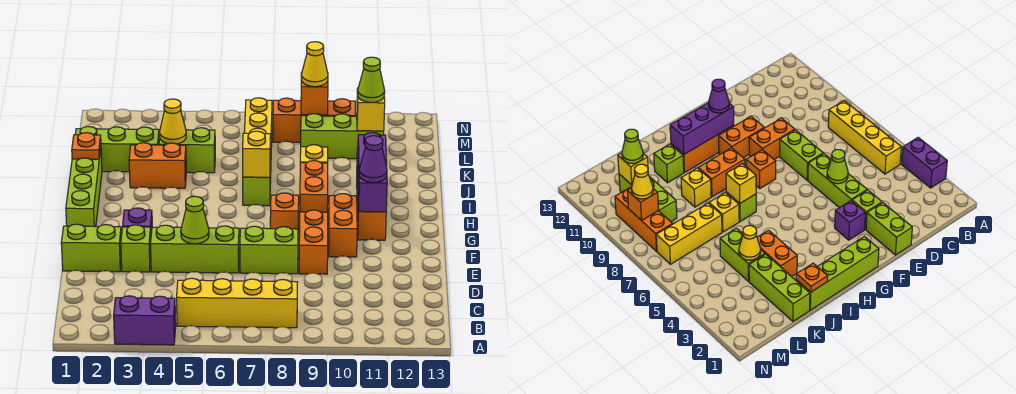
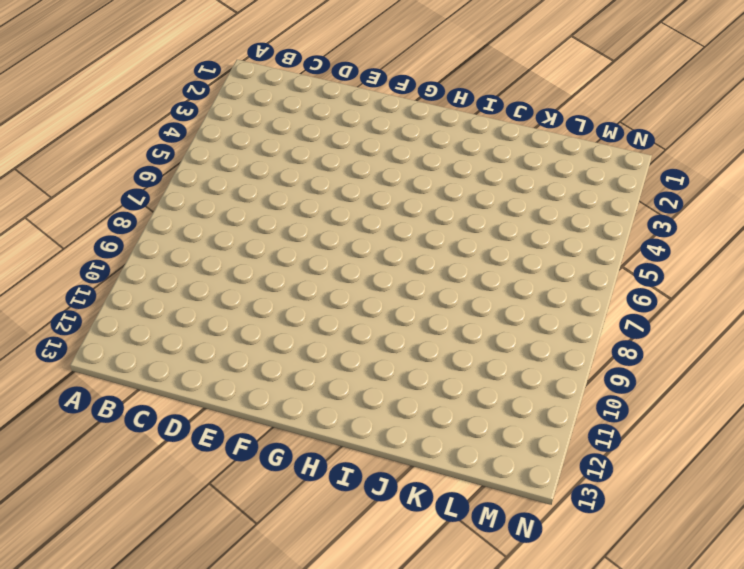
none -> purple 1x2 brick [114,296,176,345]
none -> yellow 1x4 brick [177,278,297,328]
none -> lime 1x2 brick [61,224,121,272]
none -> lime 1x1 brick [121,225,151,272]

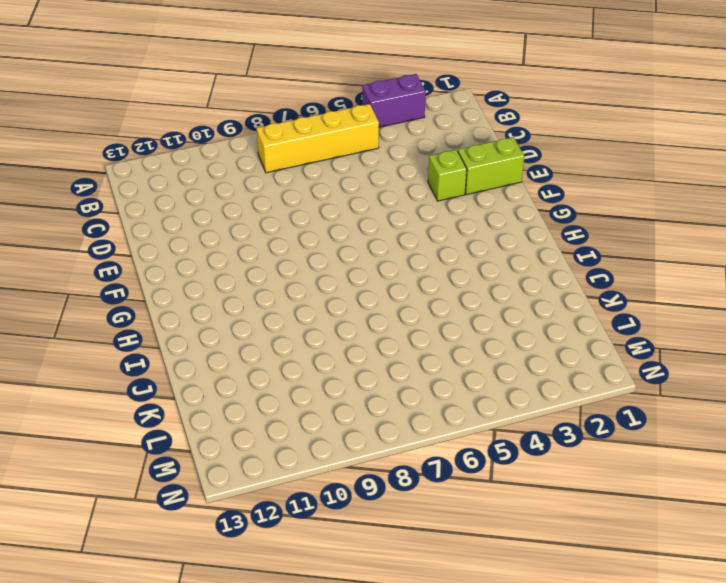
none -> lime 1x3 brick [151,225,239,273]
none -> lime 1x2 brick [240,226,298,274]
none -> orange 1x2 brick [299,210,328,274]
none -> purple 1x1 brick [123,208,152,233]

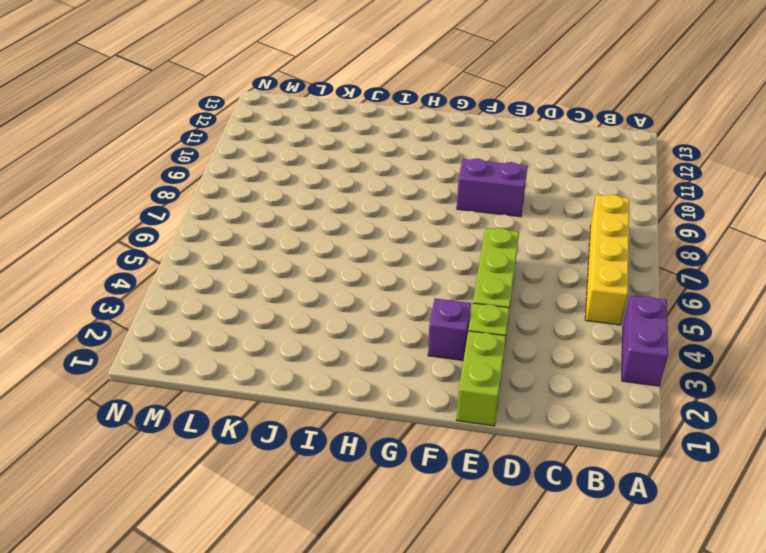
purple 1x2 brick [457,158,528,217] -> orange 1x2 brick [299,210,328,274]
none -> lime 1x2 brick [240,226,298,274]
none -> orange 1x2 brick [329,194,357,257]
none -> lime 1x4 brick [66,149,102,227]
none -> orange 1x1 brick [270,193,299,229]

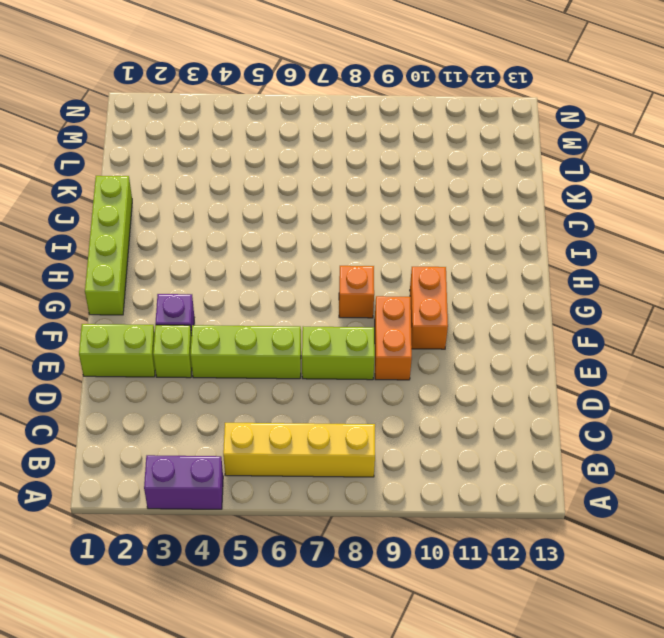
none -> orange 1x3 brick [357,166,386,240]
none -> orange 1x2 brick [300,161,328,212]
none -> lime 1x1 brick [243,177,270,206]
none -> orange 1x2 brick [129,143,186,188]

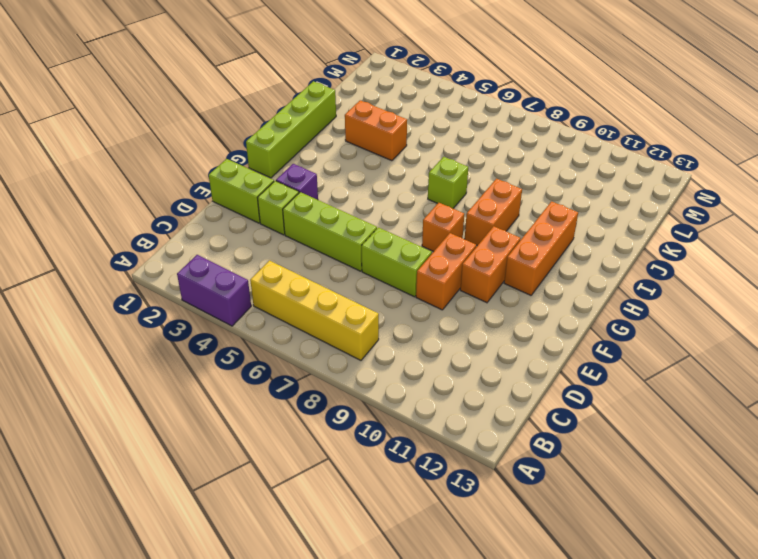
none -> yellow 1x1 brick [709,193,739,232]
none -> yellow 1x1 brick [300,145,328,163]
none -> lime 1x1 brick [654,144,684,183]
none -> lime 1x3 brick [75,127,159,172]

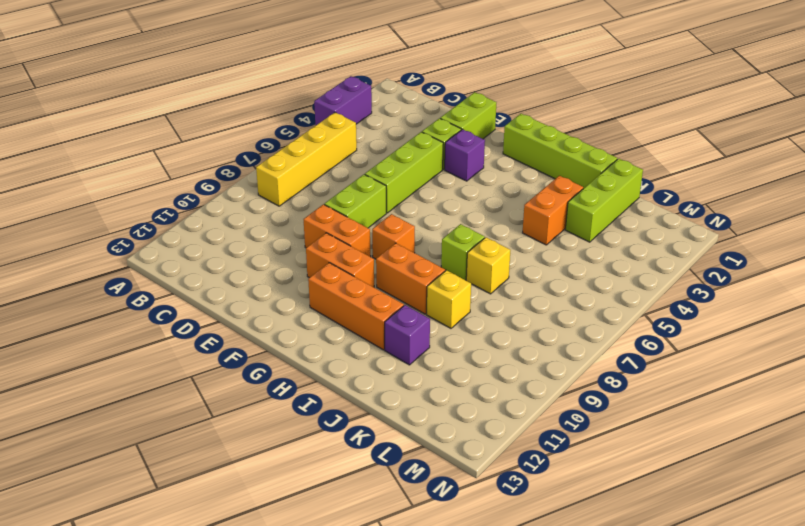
purple 1x1 brick [385,305,430,365] -> lime 1x1 brick [654,144,684,183]
none -> lime 1x2 brick [159,128,215,173]
none -> yellow 1x3 brick [244,98,272,161]
none -> lime 1x3 brick [301,114,384,159]
none -> orange 1x3 brick [273,98,355,143]

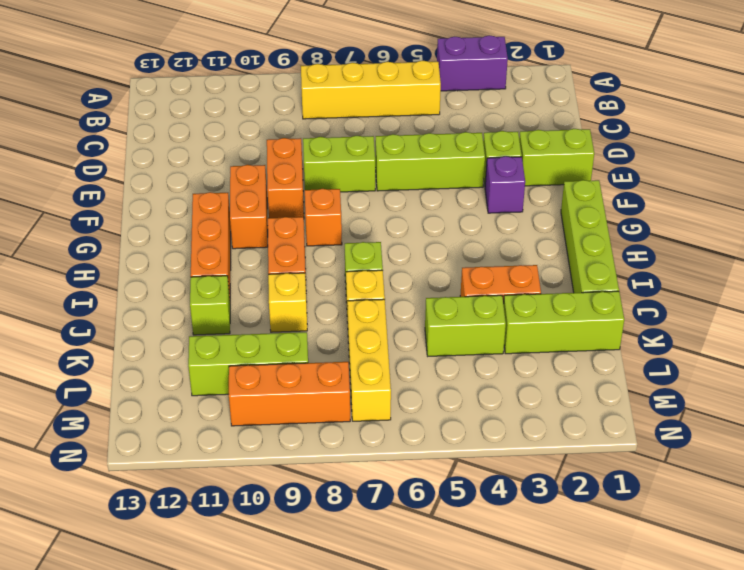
none -> lime 1x1 cone [181,196,209,244]
none -> purple 1x3 brick [358,133,387,212]
none -> yellow 1x1 brick [243,131,271,177]
none -> orange 1x1 plate [72,133,101,159]

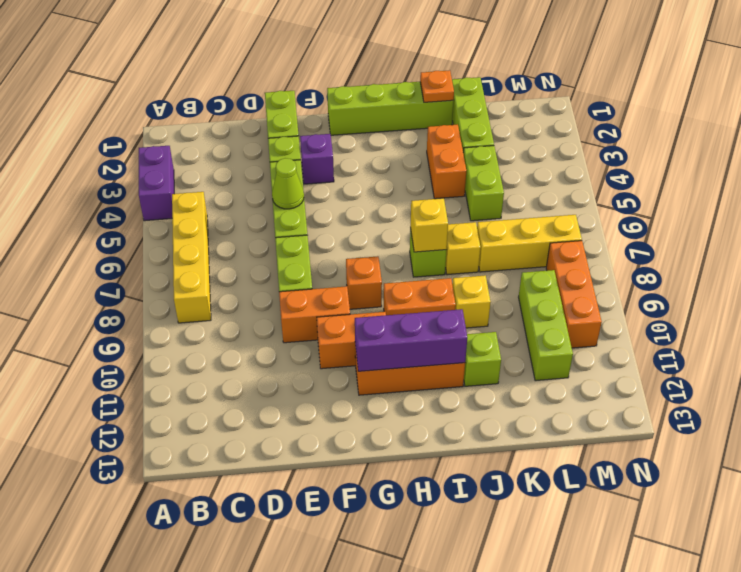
none -> yellow 1x1 cone [160,99,186,144]
none -> yellow 1x1 brick [357,88,385,131]
none -> orange 1x1 brick [301,73,328,115]
none -> purple 1x1 cone [359,136,387,183]

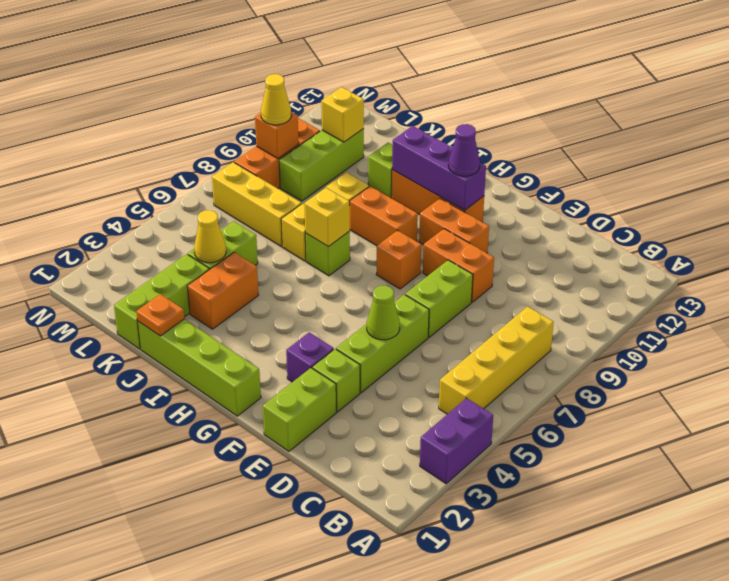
none -> lime 1x1 cone [358,57,385,102]

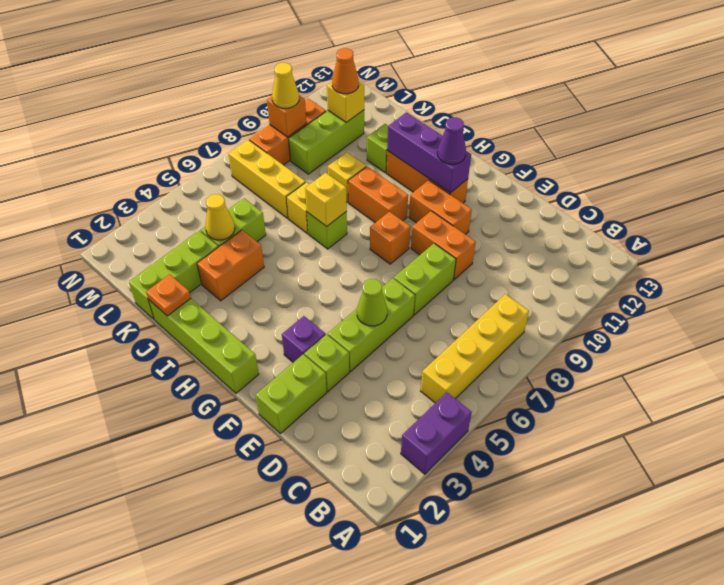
orange 1x1 cone [332,48,359,94] -> lime 1x1 cone [358,57,385,102]

